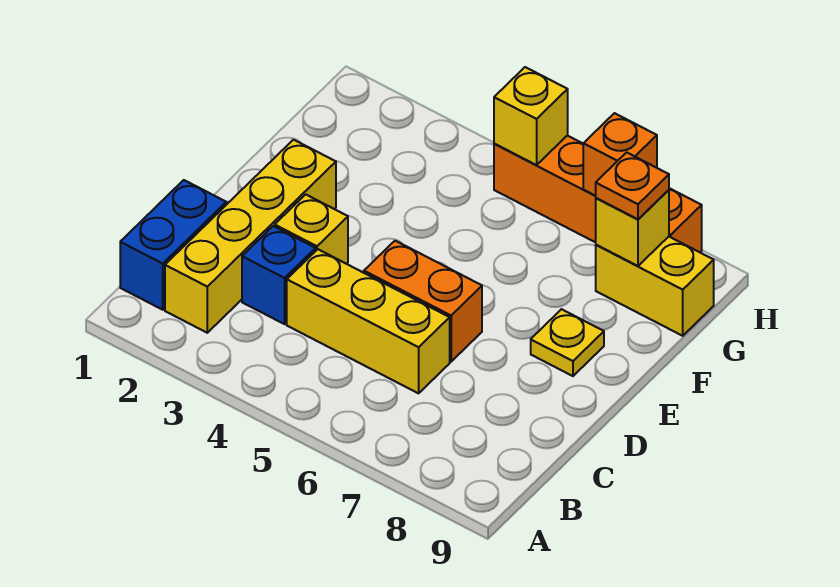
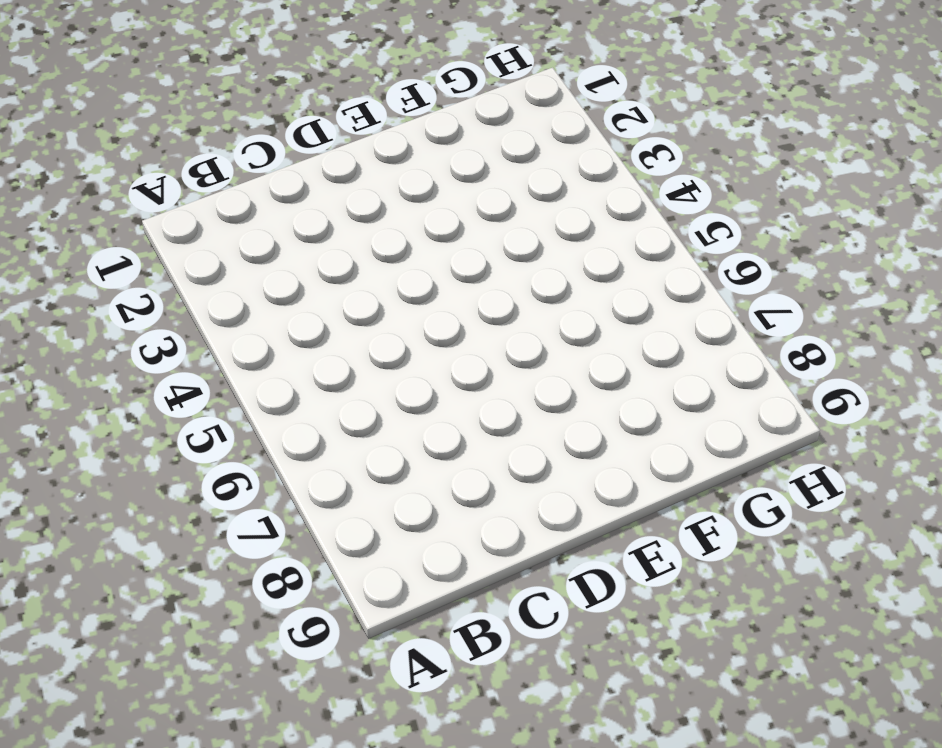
none -> blue 1x2 brick [120,180,226,310]
none -> yellow 1x4 brick [165,140,336,333]
none -> blue 1x1 brick [242,226,316,324]

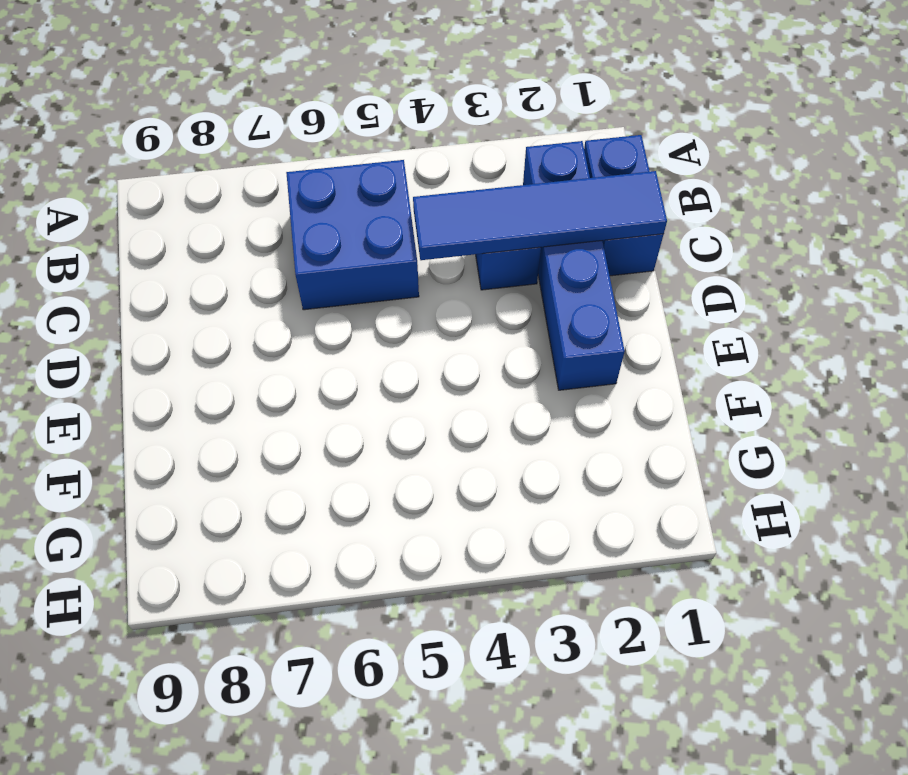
blue 1x4 brick [523,141,625,390] -> yellow 1x4 brick [165,140,336,333]
blue 2x2 brick [286,160,419,310] -> yellow 1x3 brick [287,249,450,393]
blue 1x4 tile [413,171,667,260] -> none
none -> yellow 1x1 brick [275,194,348,264]
none -> orange 1x2 brick [364,241,482,362]
none -> yellow 1x1 plate [531,309,604,376]

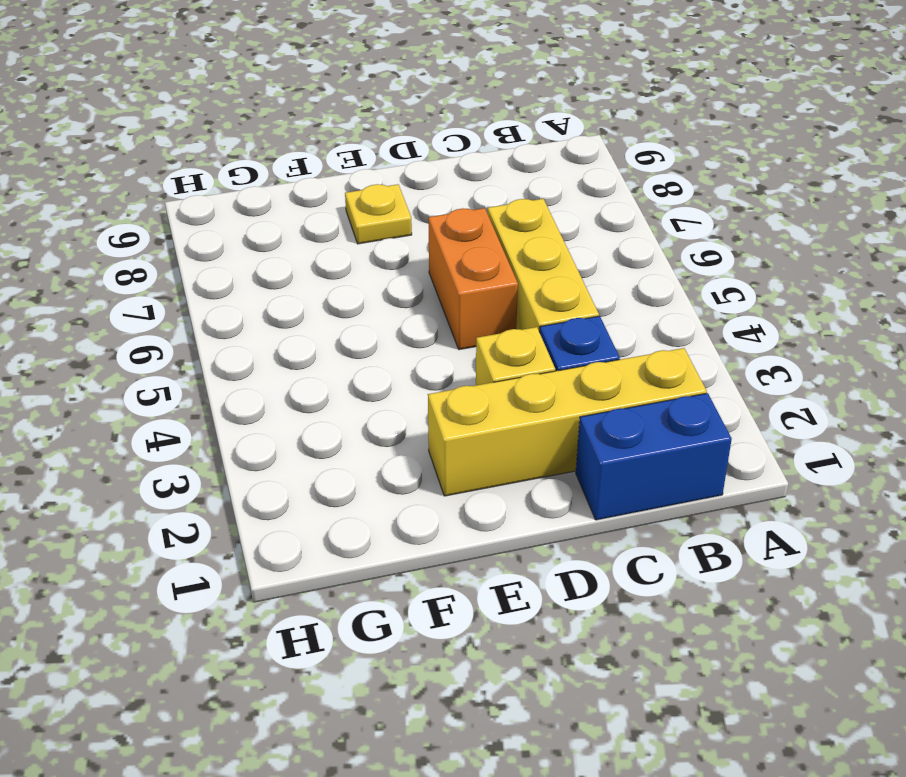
none -> yellow 1x2 brick [596,237,714,336]
none -> orange 1x4 brick [494,136,702,252]
none -> yellow 1x1 brick [596,190,669,266]

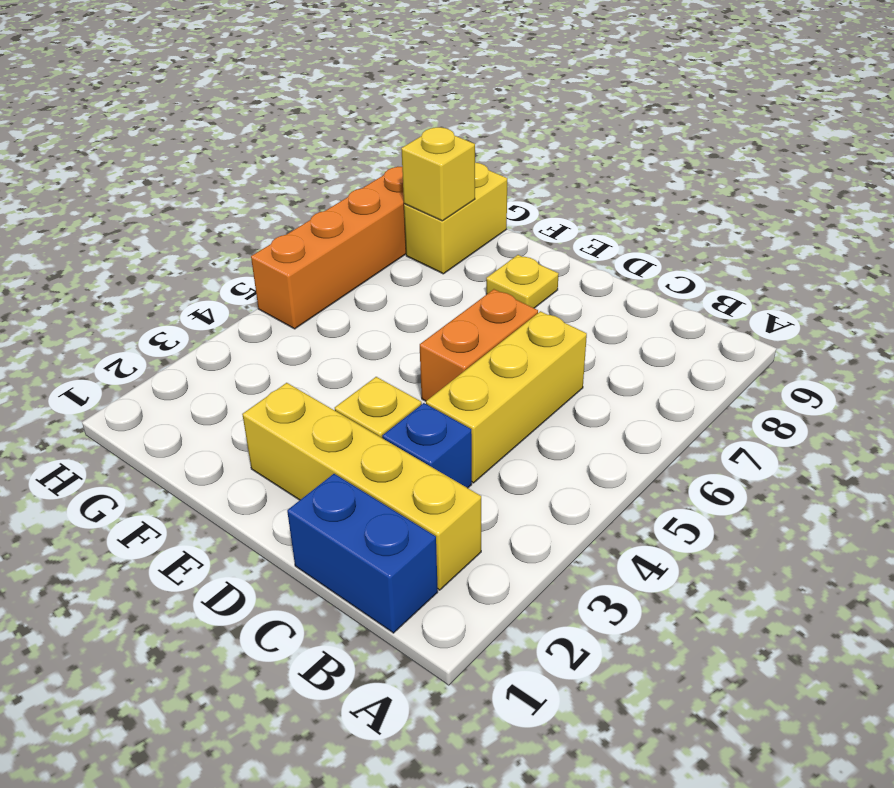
none -> yellow 1x1 brick [494,67,568,165]
none -> orange 1x1 brick [583,113,657,196]
none -> orange 1x1 plate [596,152,669,219]

